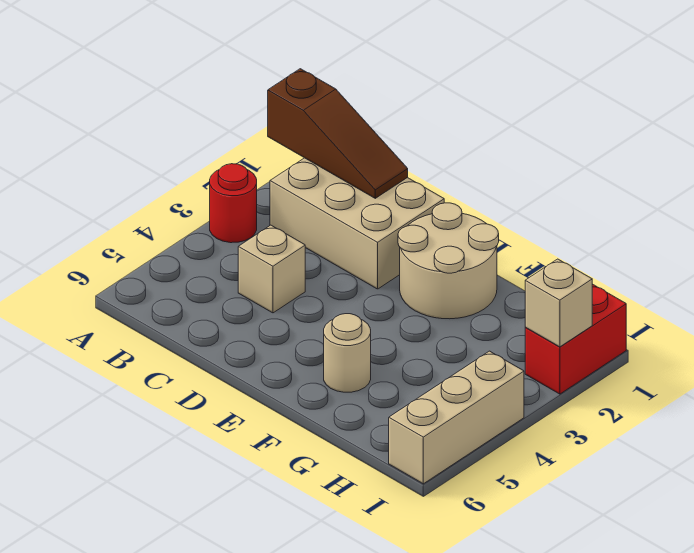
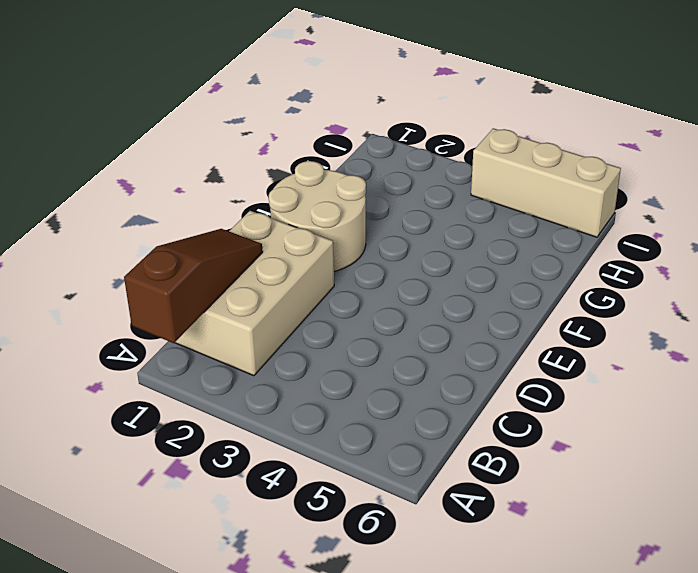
none -> red 1x1 round brick [210,164,257,243]
none -> tan 1x1 brick [238,225,305,313]

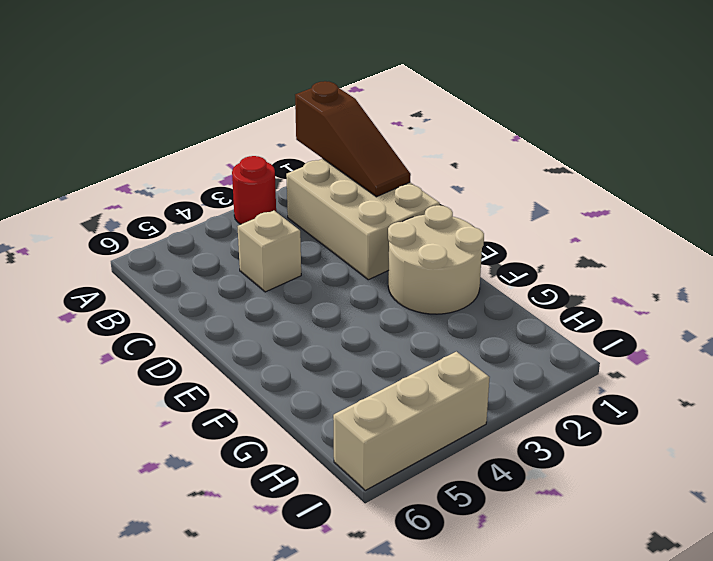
none -> tan 1x1 round brick [324,314,371,392]
none -> red 1x2 brick [525,284,626,394]

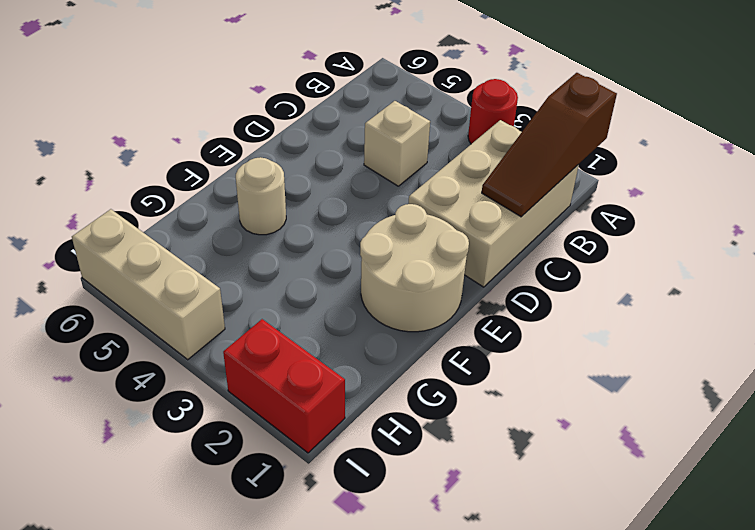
none -> tan 1x1 brick [525,259,592,347]

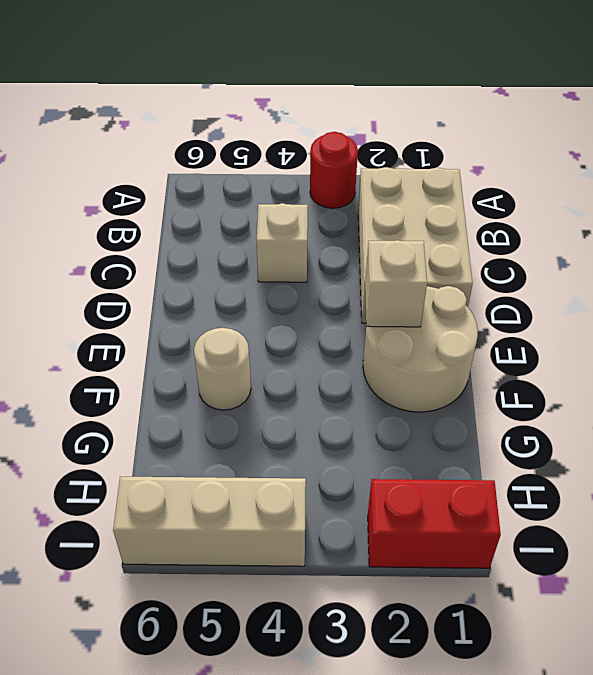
tan 1x1 brick [365,240,427,327] -> tan 1x1 brick moved to [525,259,592,347]
none -> brown 1x3 slope [268,69,408,198]

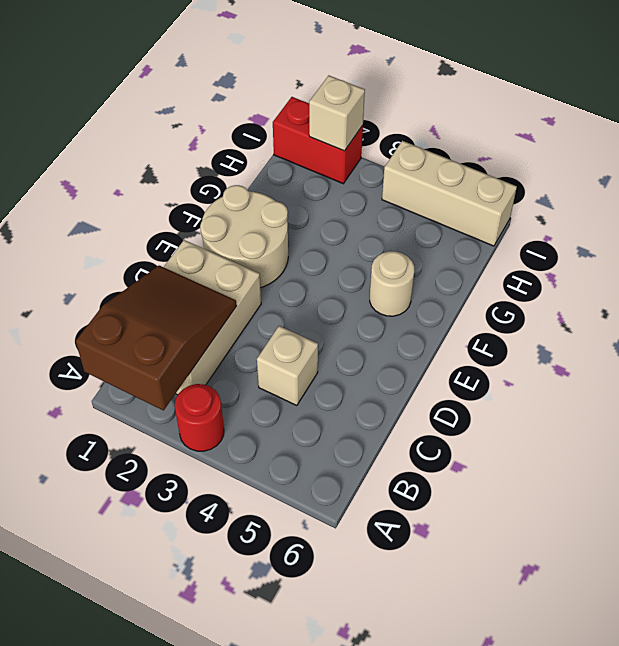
brown 2x3 slope [76,266,237,410] -> brown 1x3 slope [268,69,408,198]

